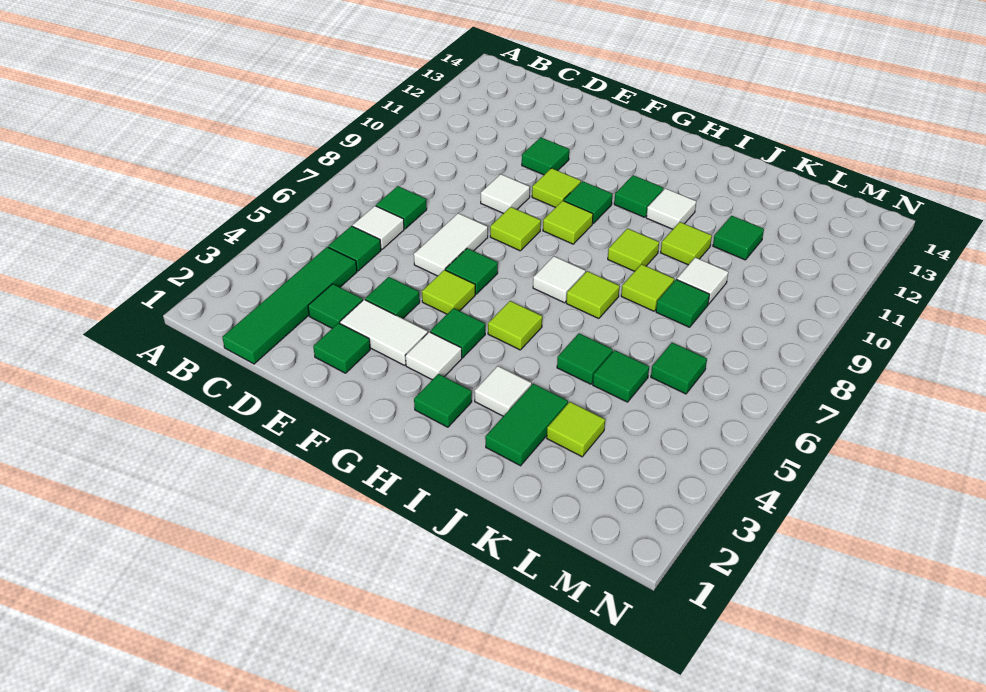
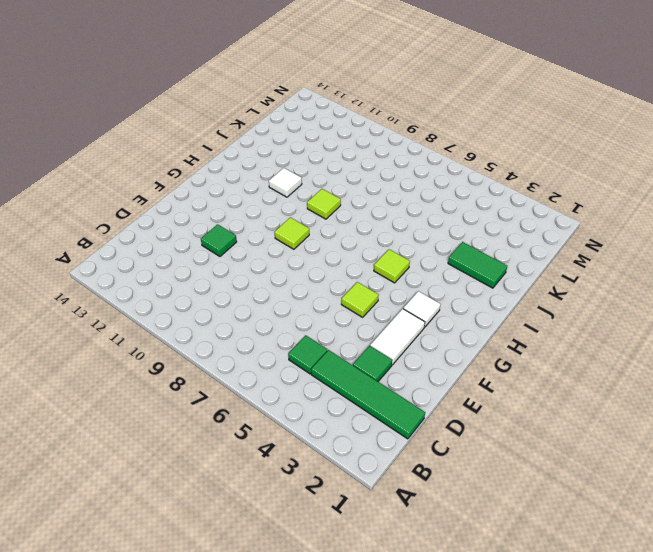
none -> white 1x1 tile [353,206,404,249]
none -> green 1x1 tile [376,186,427,229]
none -> green 1x1 tile [313,323,370,373]
none -> green 1x1 tile [365,277,420,318]

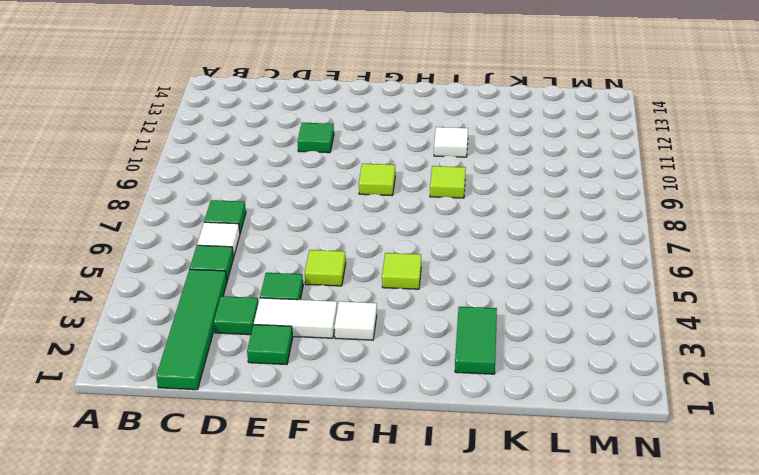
none -> white 1x2 tile [414,213,488,276]
none -> white 1x1 tile [481,174,530,214]
none -> green 1x1 tile [445,248,498,294]
none -> lime 1x1 tile [490,207,541,251]

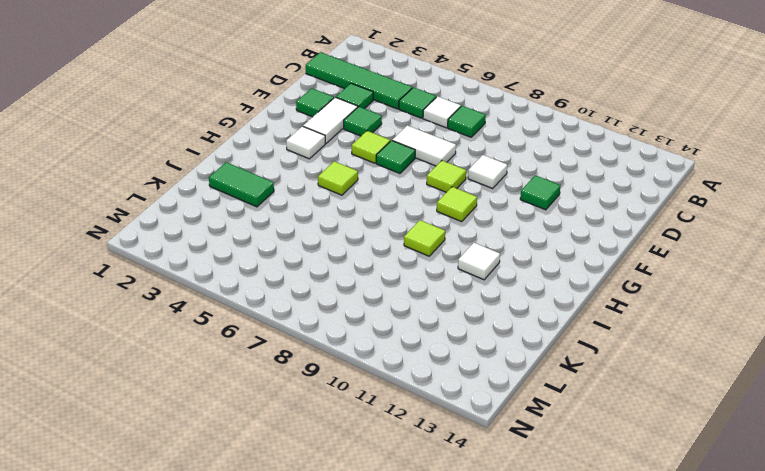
none -> lime 1x1 tile [532,168,581,208]
none -> green 1x1 tile [430,308,485,358]
none -> green 1x1 tile [564,181,613,224]
none -> green 1x1 tile [414,374,472,427]

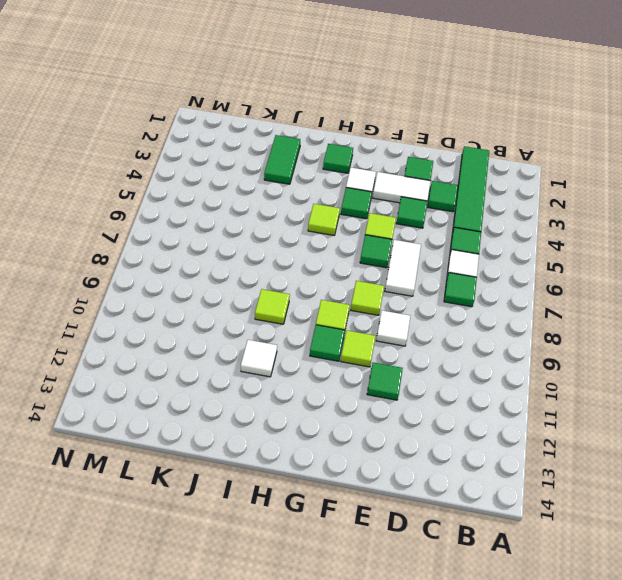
none -> white 1x1 tile [533,256,585,303]
none -> green 1x1 tile [614,175,664,217]
none -> white 1x1 tile [475,366,532,416]
none -> lime 1x1 tile [566,271,620,319]

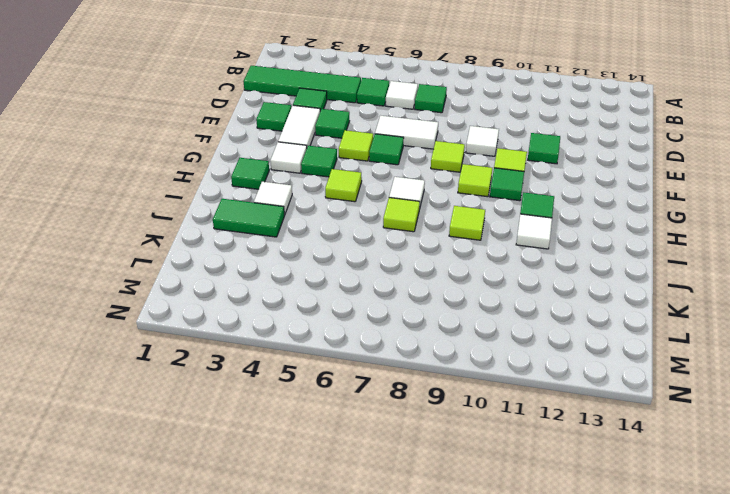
none -> green 1x1 tile [557,334,613,384]
none -> lime 1x1 tile [621,264,674,311]
none -> lime 1x1 tile [661,222,712,265]
none -> lime 1x1 tile [547,402,605,457]

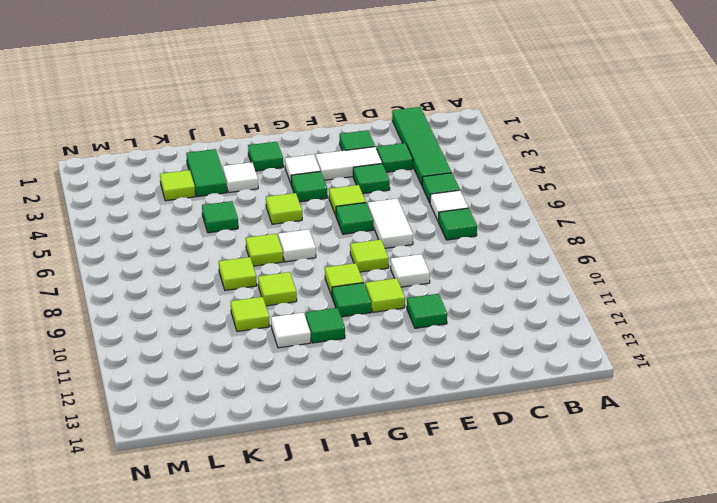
none -> green 1x1 tile [593,350,649,402]
none -> green 1x1 tile [656,280,710,327]
none -> white 1x1 tile [677,257,728,304]
none -> green 1x1 tile [713,216,764,260]

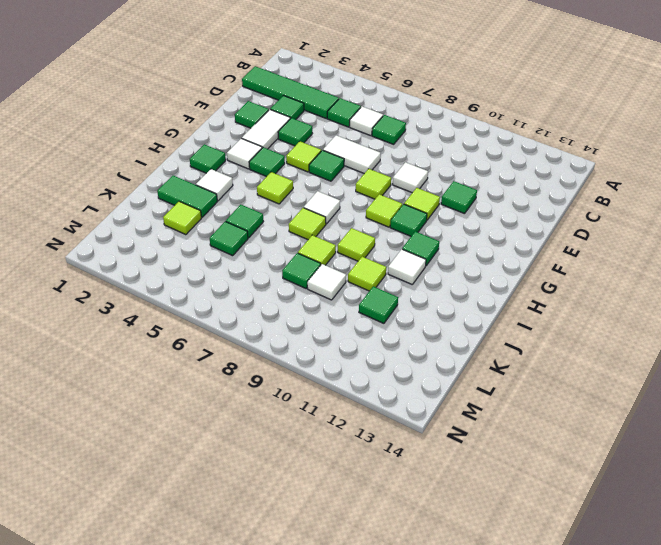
none -> green 1x1 tile [651,343,707,394]

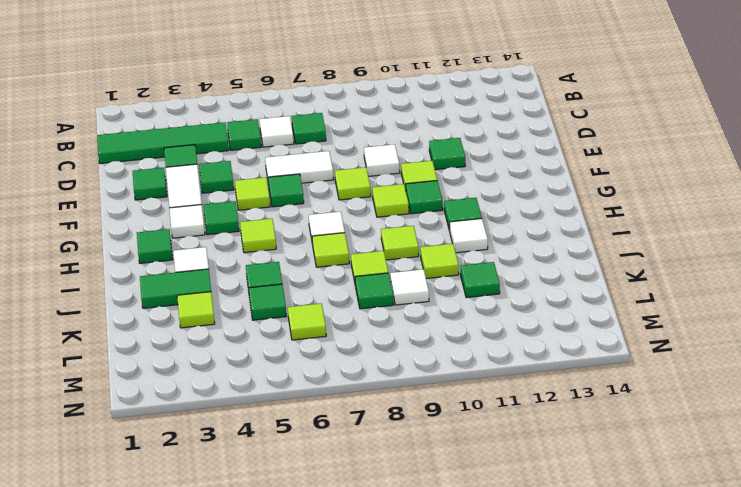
lime 1x1 tile [288,303,326,340] -> green 1x1 tile [651,343,707,394]

